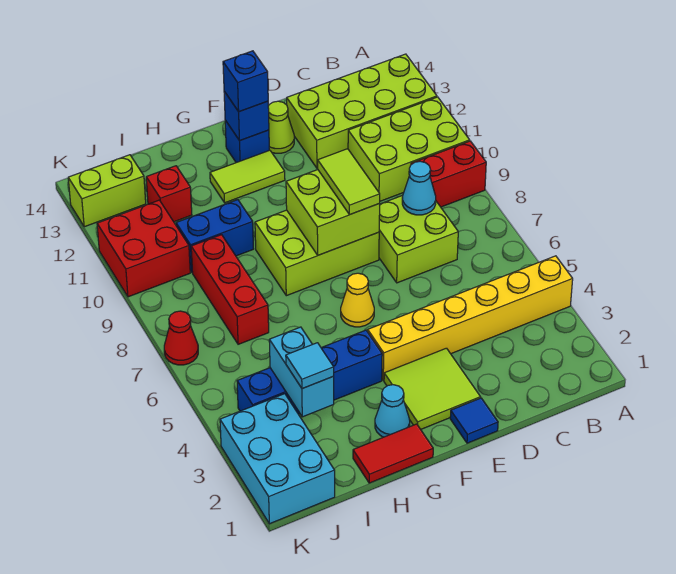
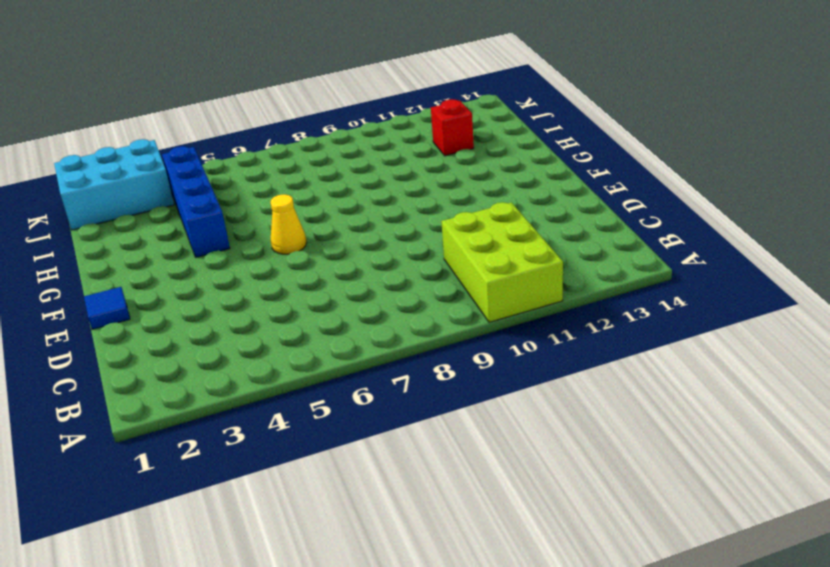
none -> yellow 1x6 brick [368,256,573,380]
none -> red 1x2 brick [411,141,486,207]
none -> lime 2x4 brick [287,54,437,168]

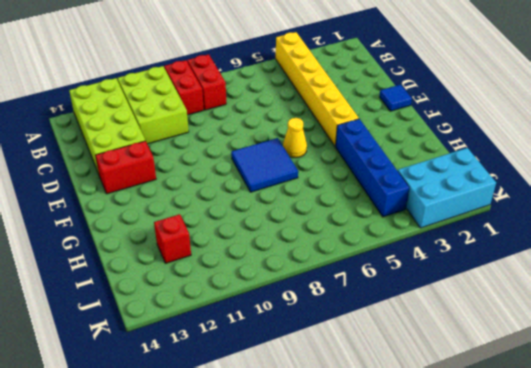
red 1x2 brick [187,54,226,110] -> none
red 1x2 brick [95,141,156,194] -> lime 1x1 cone [268,101,294,153]
blue 2x2 tile [231,138,298,192] -> lime 2x3 brick [255,210,379,296]
none -> lime 2x2 brick [379,196,458,283]
none -> lime 2x2 tile [384,348,480,429]
none -> lime 1x2 tile [210,150,285,203]

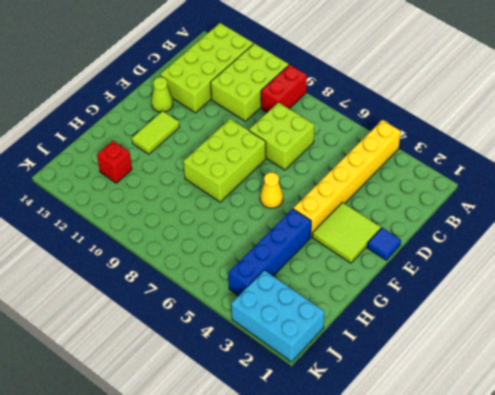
none -> blue 1x1 brick [225,120,269,163]
none -> red 1x2 tile [353,424,433,483]
none -> cyan 1x1 cone [375,385,410,437]

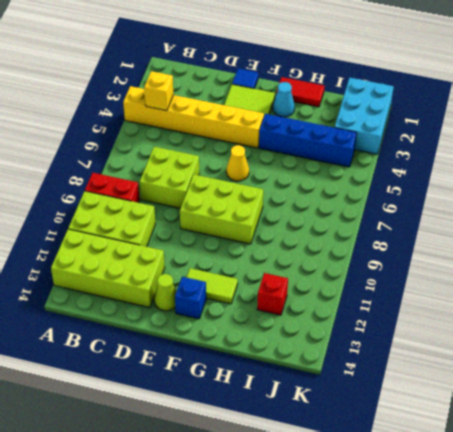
yellow 1x1 brick [144,71,173,111] -> none
none -> blue 1x2 brick [176,200,253,273]
none -> red 1x3 brick [191,235,269,344]
none -> red 2x2 brick [97,200,190,297]

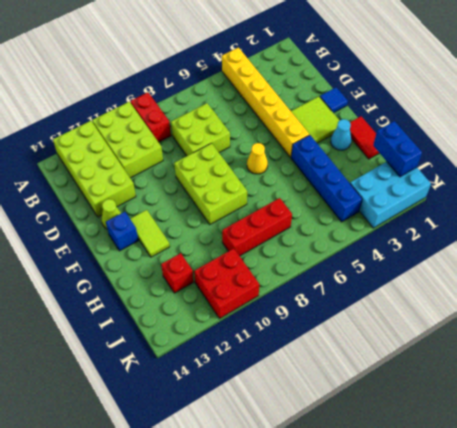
blue 1x2 brick [373,121,422,177] -> blue 1x2 brick moved to [176,200,253,273]
none -> lime 1x2 brick [68,155,146,227]
none -> red 1x1 cone [164,311,198,365]
none -> cyan 1x1 cone [402,161,436,215]

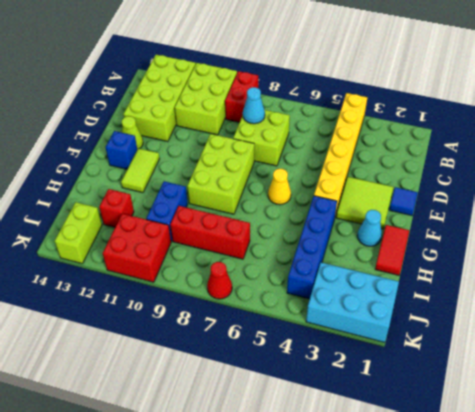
none -> lime 2x2 brick [286,170,380,255]
none -> blue 1x1 brick [224,91,269,141]
none -> cyan 1x2 brick [269,327,334,417]

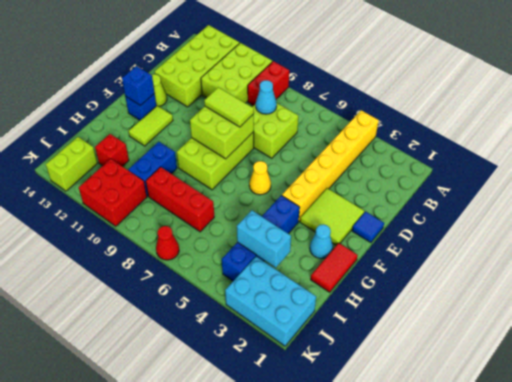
none -> blue 1x1 brick [223,51,268,112]
none -> cyan 1x1 tile [286,343,334,389]

